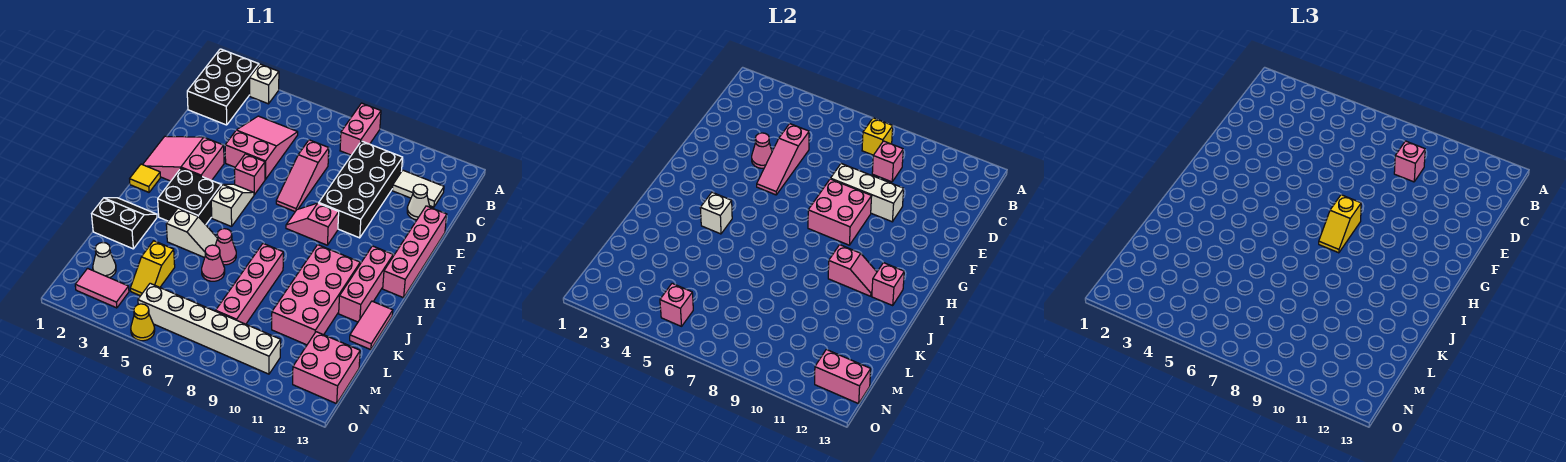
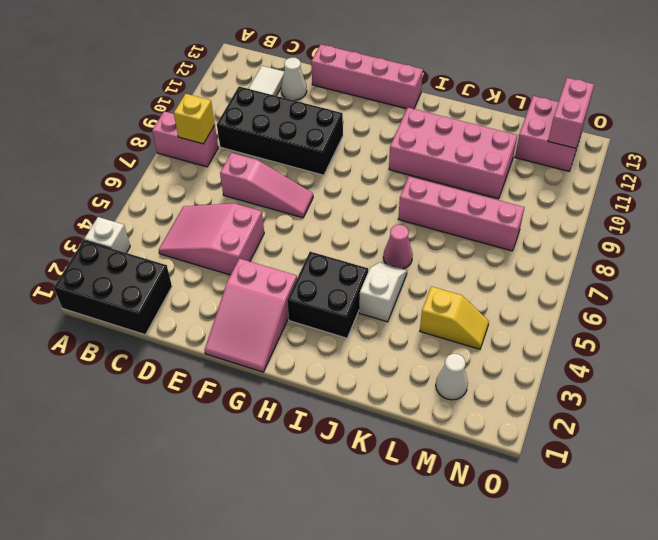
none -> pink 1x1 brick [234,154,265,195]
none -> white 1x2 slope [211,184,254,227]
none -> pink 1x2 slope [286,203,339,245]
none -> yellow 1x1 tile [130,164,160,192]

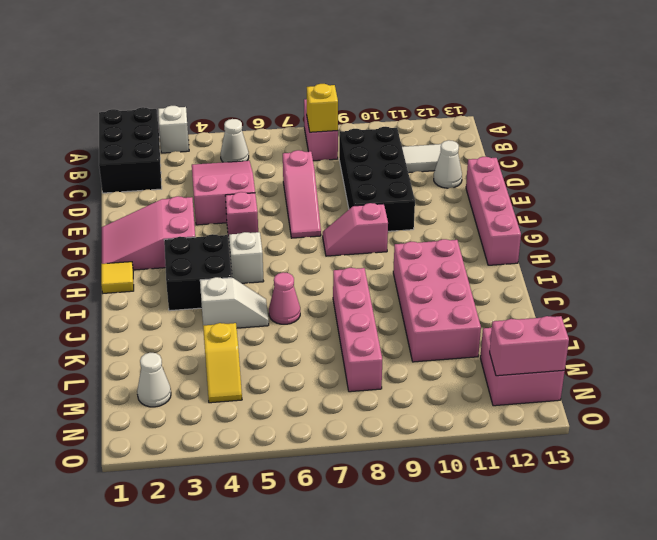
white 1x1 cone [221,119,249,162] -> none
none -> pink 1x3 brick [339,246,393,322]
none -> black 2x2 slope [92,198,157,249]
none -> pink 1x2 tile [350,301,393,350]
none -> pink 1x1 cone [202,245,225,281]

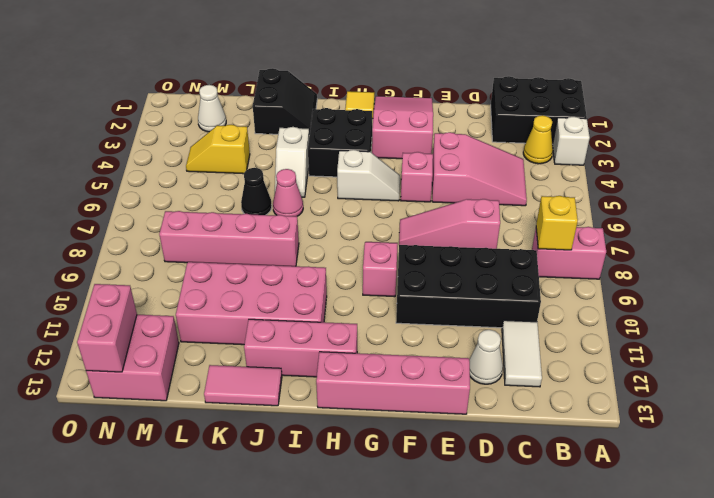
yellow 1x1 cone [523,115,553,164] -> yellow 1x1 cone moved to [131,304,155,341]
black 1x1 cone [241,168,272,215] -> pink 1x1 cone [202,245,225,281]
none -> pink 1x2 tile [75,268,129,308]
none -> white 1x6 brick [138,283,281,374]
none -> pink 1x1 brick [872,141,903,182]
none -> pink 1x3 slope [757,124,809,195]

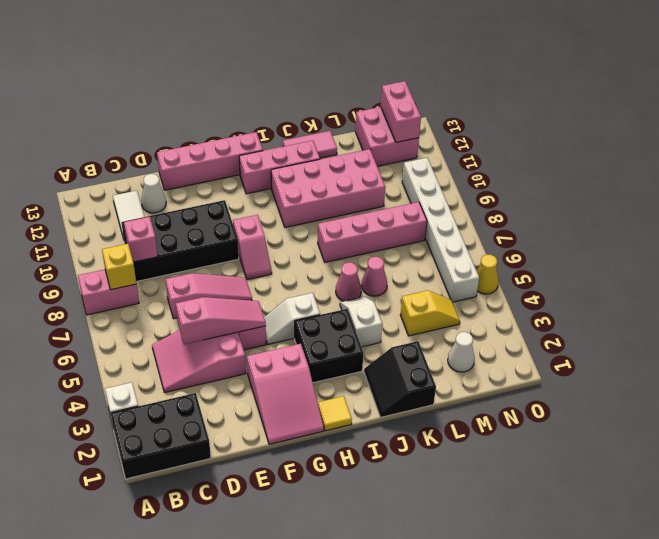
none -> pink 1x2 tile [75,268,129,308]
none -> pink 1x1 cone [752,133,772,168]
none -> white 1x3 brick [831,164,904,222]
none -> pink 2x2 brick [808,179,872,245]

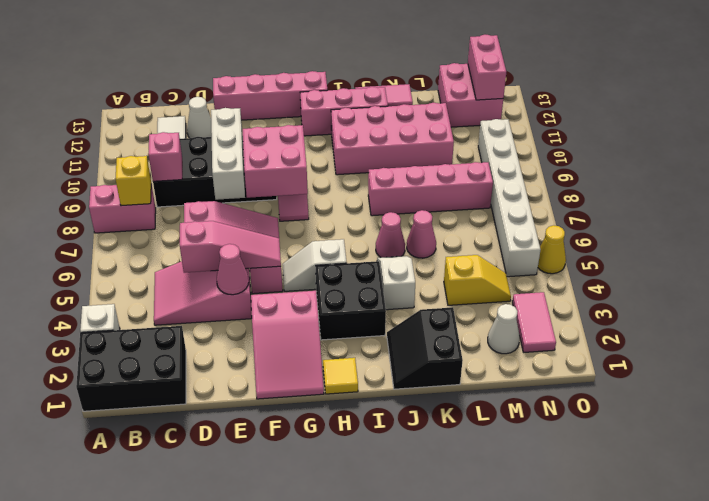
none -> white 1x1 brick [700,192,732,234]
none -> pink 1x2 slope [828,245,877,296]
none -> pink 1x1 brick [872,263,904,305]
none -> pink 1x1 brick [660,283,693,326]

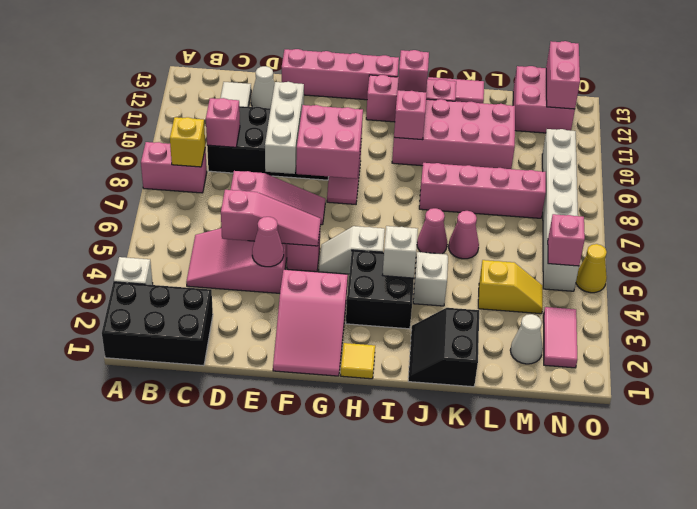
none -> pink 1x1 brick [1394,141,1425,182]
none -> yellow 1x2 slope [1319,195,1361,253]

